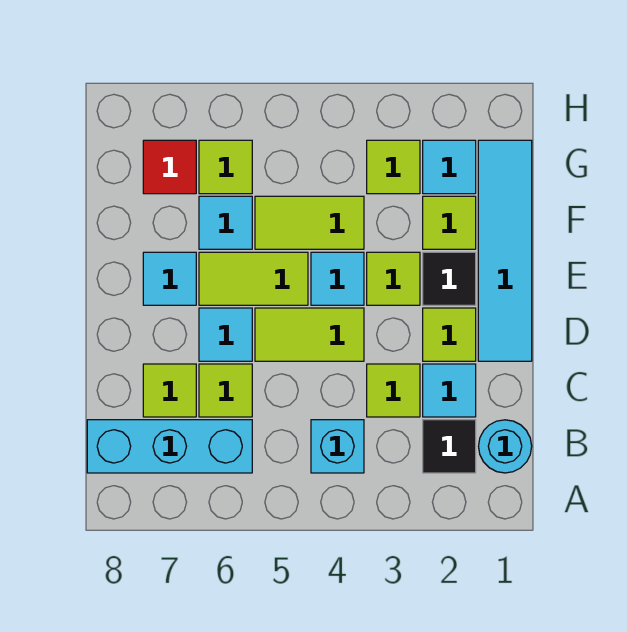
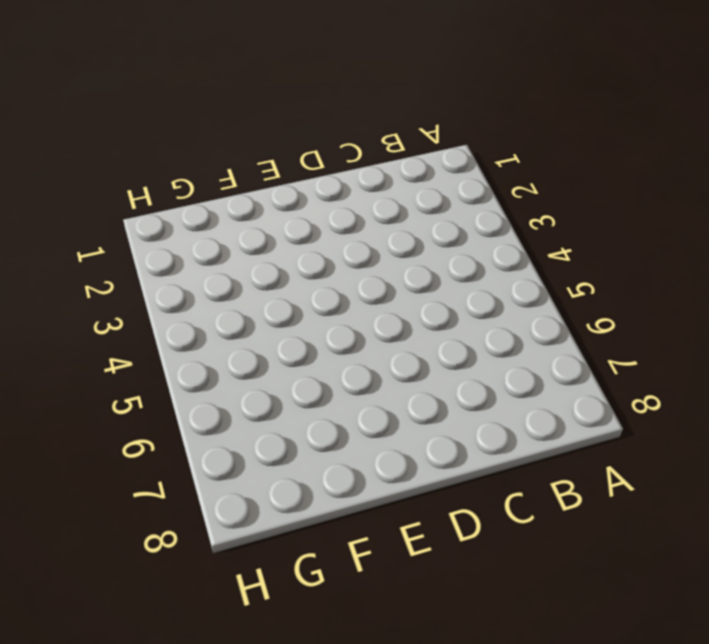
none -> cyan 1x1 round brick [479,420,532,473]
none -> black 1x1 tile [423,420,476,473]
none -> cyan 1x1 brick [311,420,364,473]

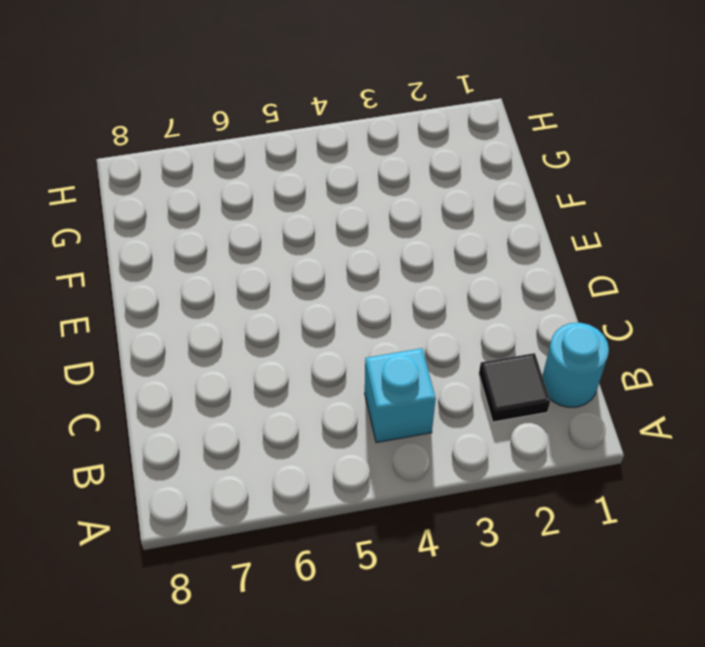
none -> cyan 1x3 brick [87,420,252,473]
none -> cyan 1x1 tile [423,364,476,417]
none -> lime 1x1 tile [367,364,420,417]

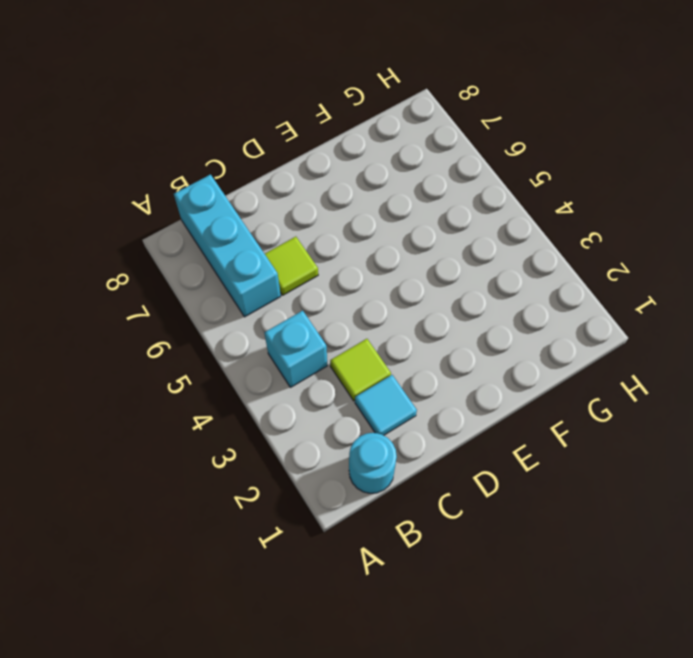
none -> black 1x1 tile [423,420,476,473]
none -> lime 1x1 tile [143,364,196,417]
none -> cyan 1x4 tile [478,140,532,361]

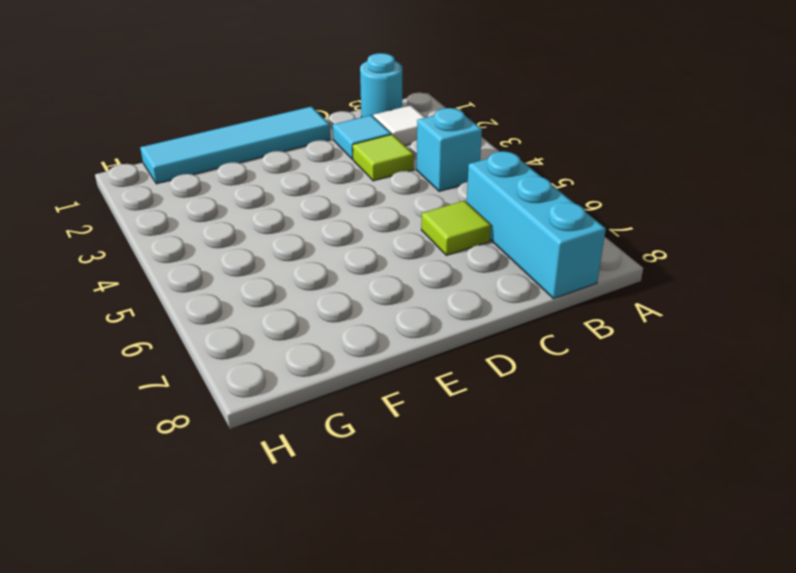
white 1x1 tile [373,105,425,145] -> black 1x1 tile [423,420,476,473]
none -> lime 1x1 tile [143,364,196,417]
none -> lime 1x1 tile [423,308,476,361]
none -> lime 1x2 tile [255,308,364,361]

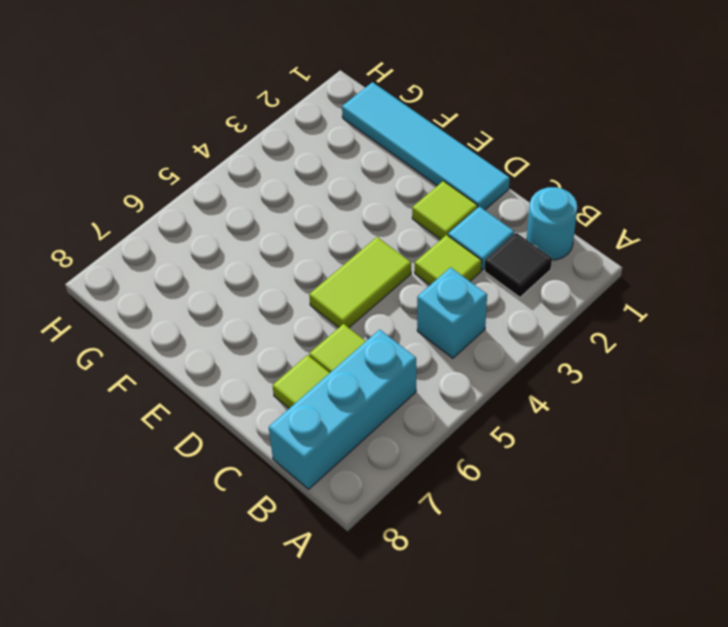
none -> cyan 1x1 tile [199,308,252,361]
none -> black 1x1 tile [423,252,476,305]
none -> lime 1x1 tile [367,252,420,305]

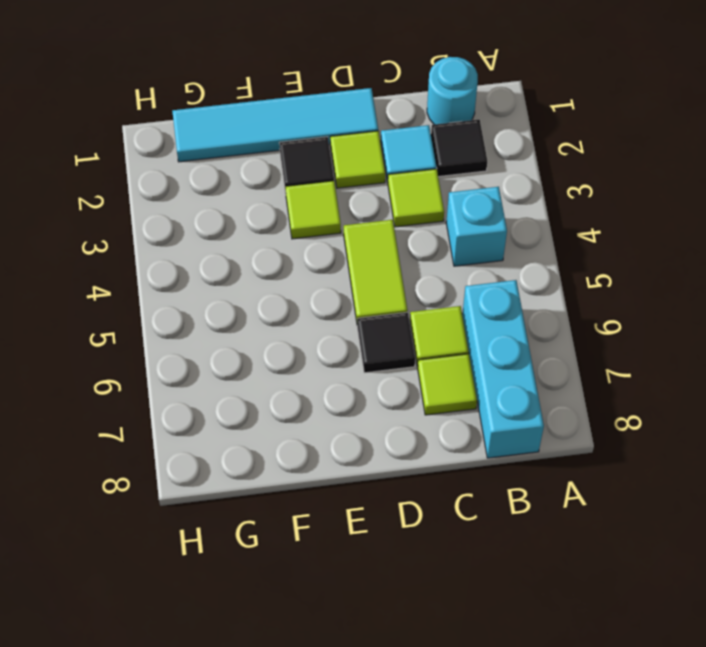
black 1x1 tile [357,312,415,373] -> cyan 1x1 tile [199,308,252,361]
none -> cyan 1x1 tile [311,252,364,305]
none -> lime 1x2 tile [199,252,308,305]
none -> cyan 1x1 tile [143,252,196,305]

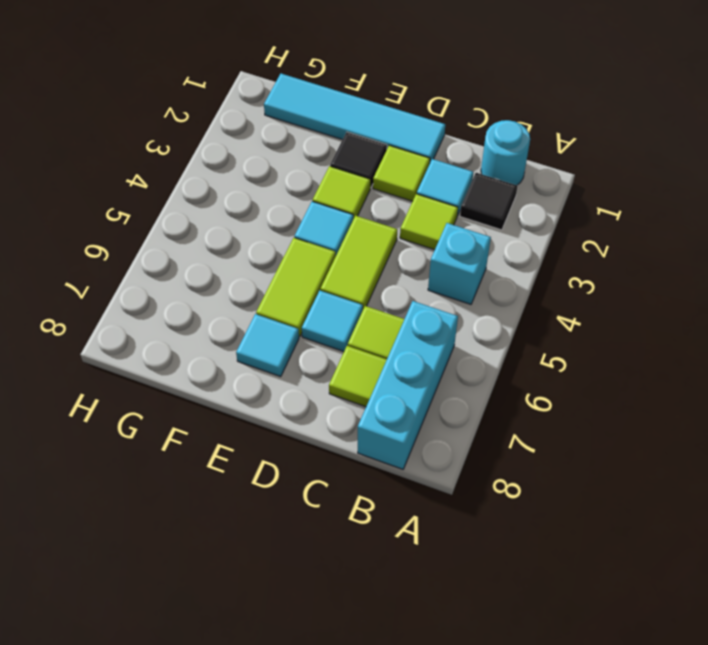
none -> lime 1x1 tile [423,196,476,249]
none -> lime 1x2 tile [255,196,364,249]
none -> cyan 1x1 tile [199,196,252,249]

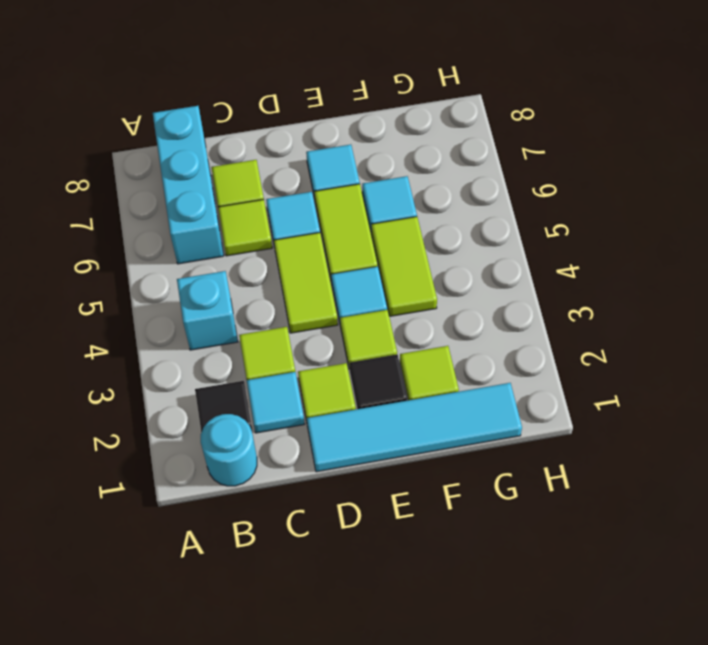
none -> cyan 1x1 tile [423,140,476,194]
none -> lime 1x1 tile [367,140,420,194]
none -> lime 1x1 tile [199,140,252,194]

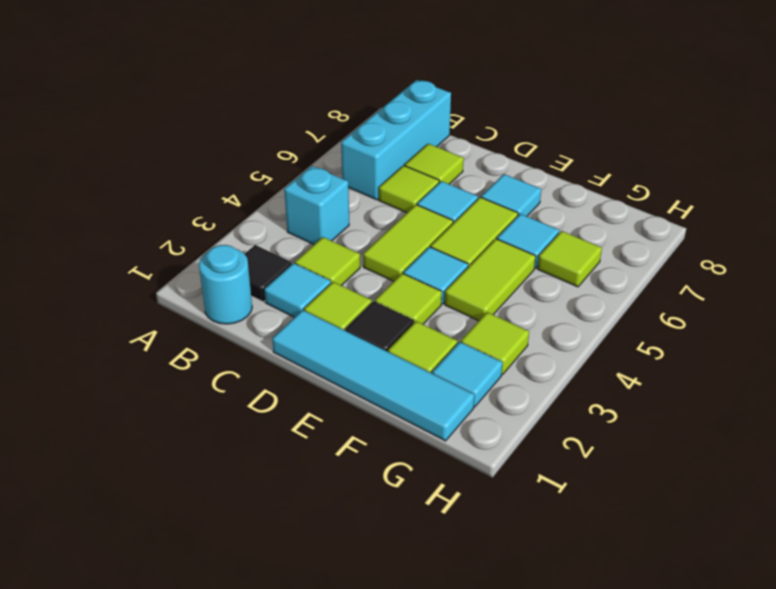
none -> red 1x1 tile [143,140,196,194]

